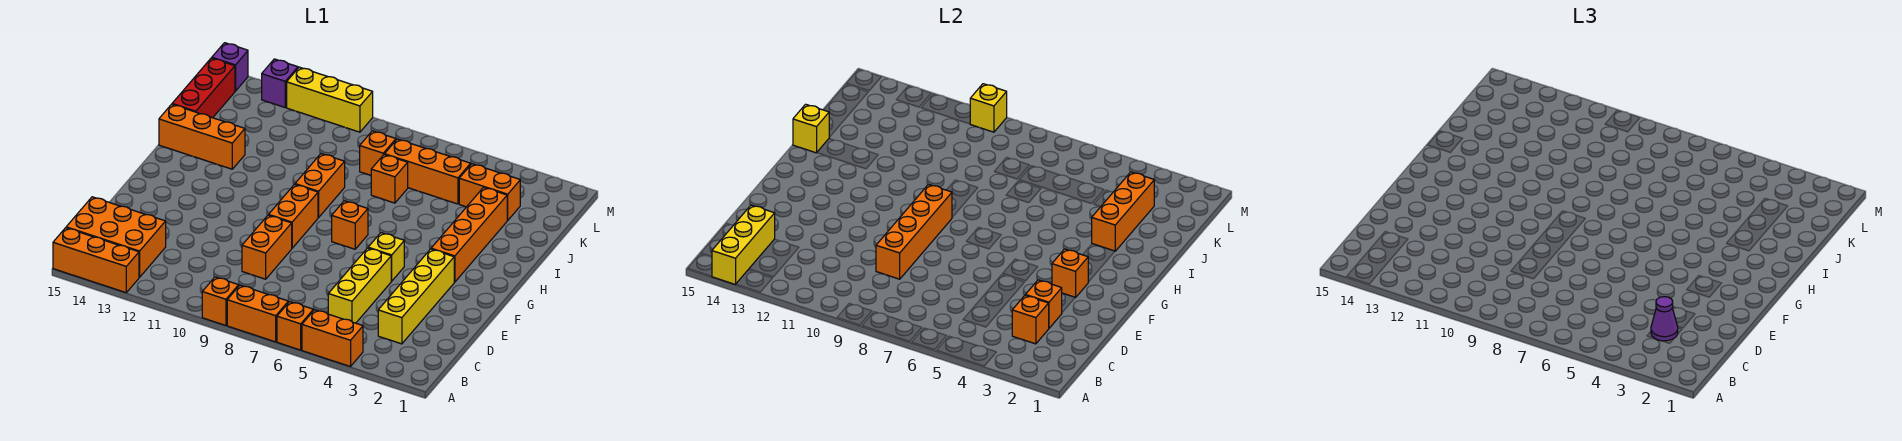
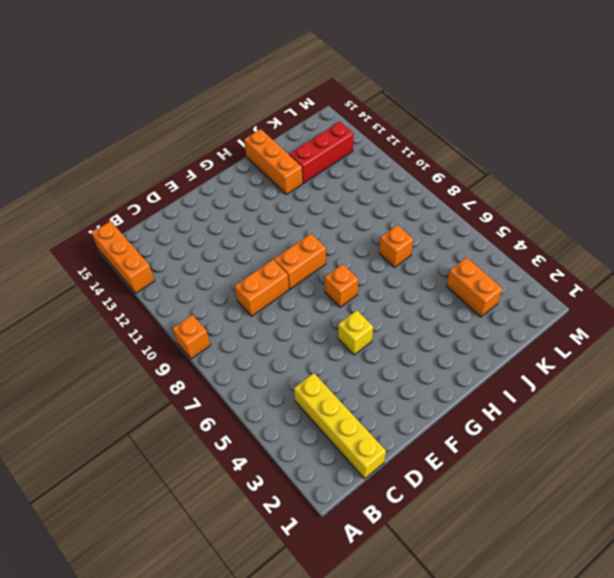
yellow 1x4 brick [294,373,386,479] -> yellow 1x4 brick turned to [378,249,454,344]
red 1x3 brick [289,122,354,183] -> red 1x3 brick moved to [172,58,235,118]
none -> orange 1x2 brick [302,310,363,367]
none -> orange 1x1 brick [277,302,313,350]
none -> orange 1x2 brick [227,285,288,342]
none -> orange 2x3 brick [66,197,166,277]

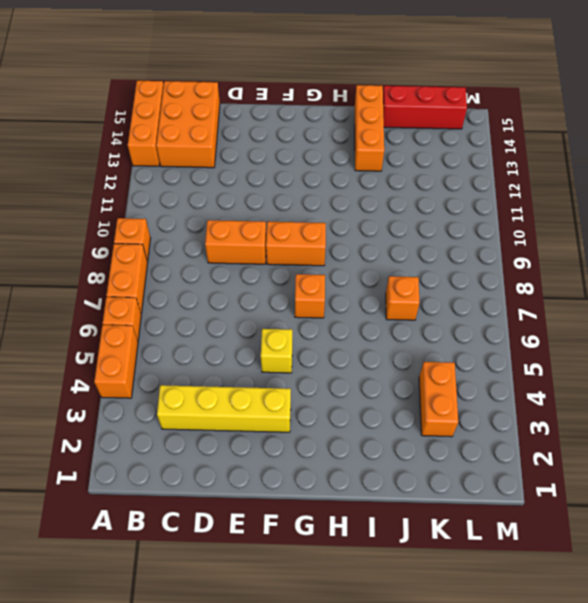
none -> yellow 1x3 brick [328,248,391,323]
none -> orange 1x4 brick [431,187,508,282]
none -> orange 1x2 brick [295,154,345,217]
none -> orange 1x3 brick [385,139,471,204]

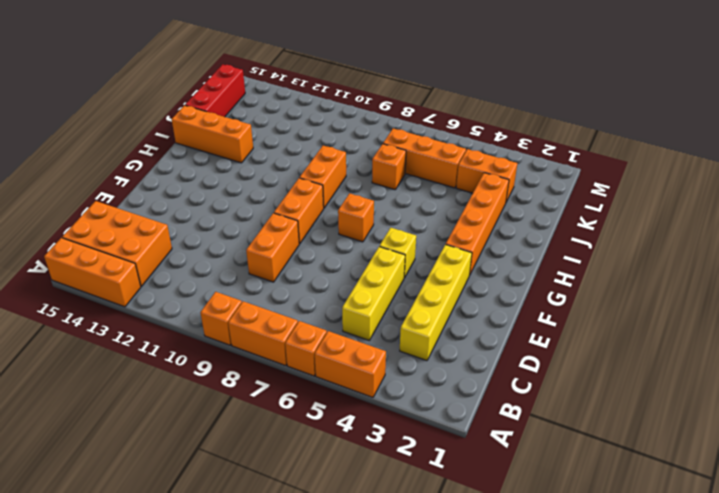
none -> orange 1x1 brick [360,131,396,175]
none -> yellow 1x3 brick [287,67,373,132]
none -> purple 1x1 brick [262,59,298,107]
none -> purple 1x1 brick [212,43,248,91]

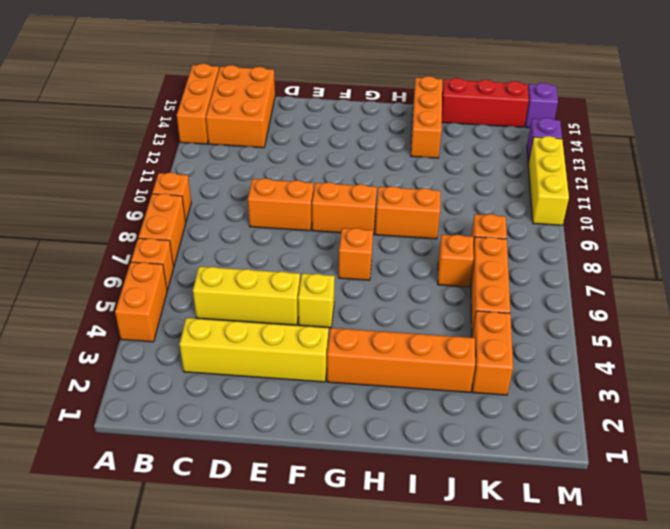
none -> yellow 1x3 brick [712,205,775,285]
none -> orange 1x1 brick [1012,295,1049,344]
none -> orange 1x1 brick [1026,280,1062,328]
none -> orange 1x4 brick [876,184,952,279]

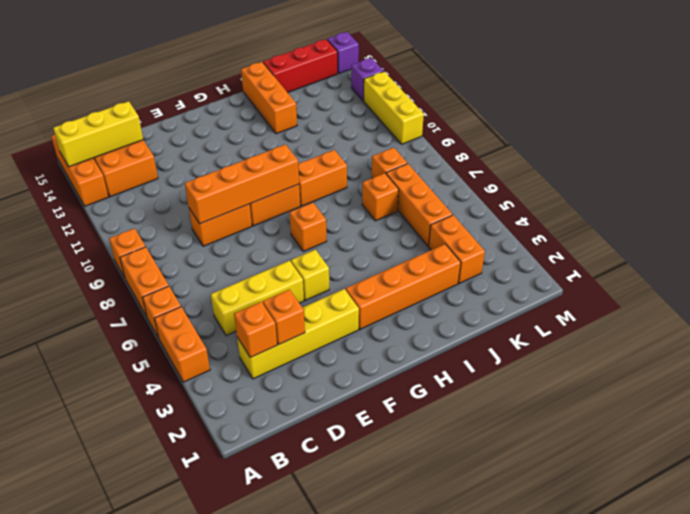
none -> orange 1x1 brick [1052,249,1088,297]
none -> orange 1x3 brick [1092,172,1154,251]
none -> yellow 1x1 brick [793,104,829,153]
none -> yellow 1x1 brick [970,84,1007,132]

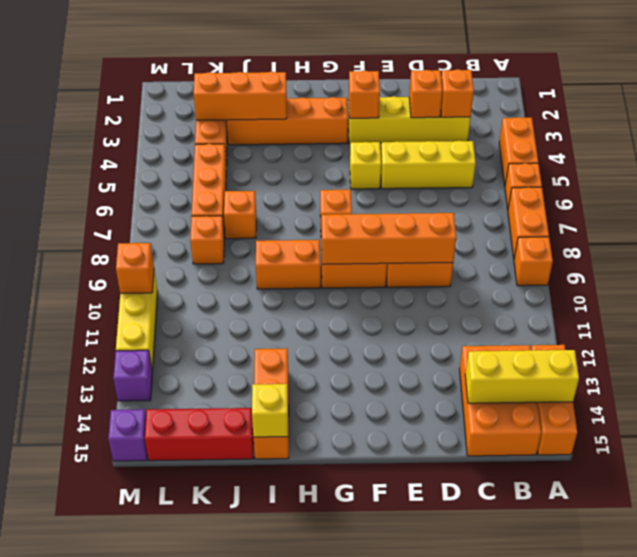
orange 1x1 brick [116,243,154,293] -> yellow 1x1 brick [970,84,1007,132]
none -> purple 1x1 cone [1651,297,1678,341]

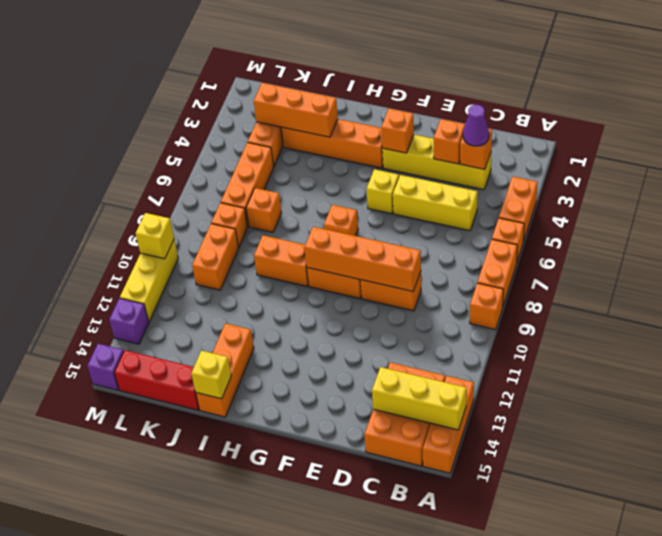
orange 1x2 brick [192,224,239,290] -> none

